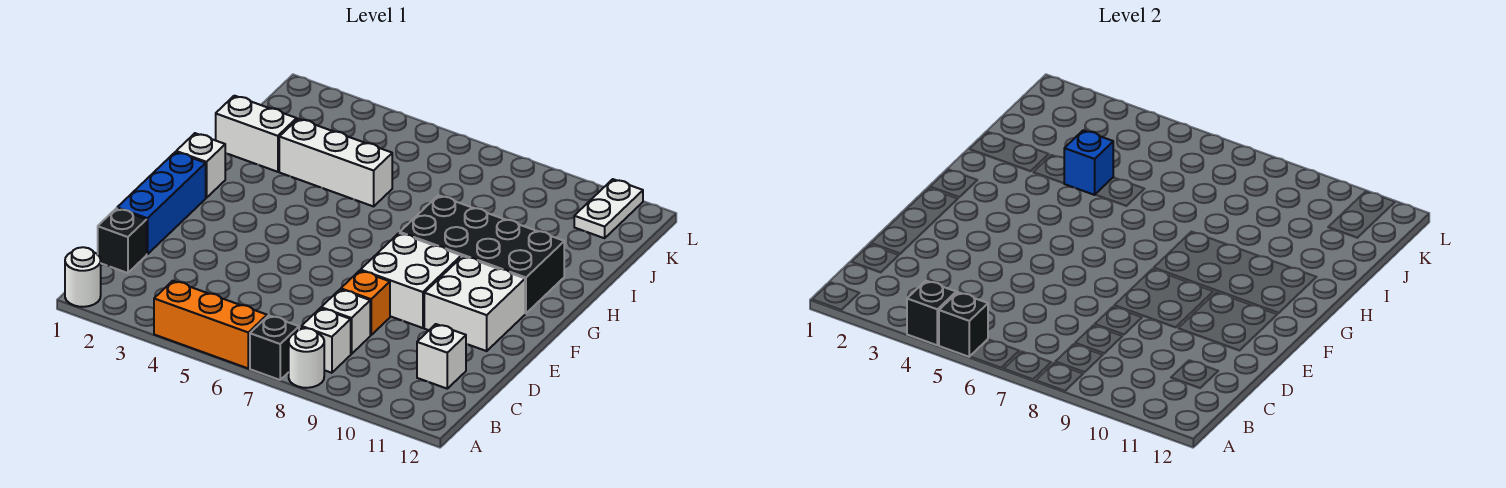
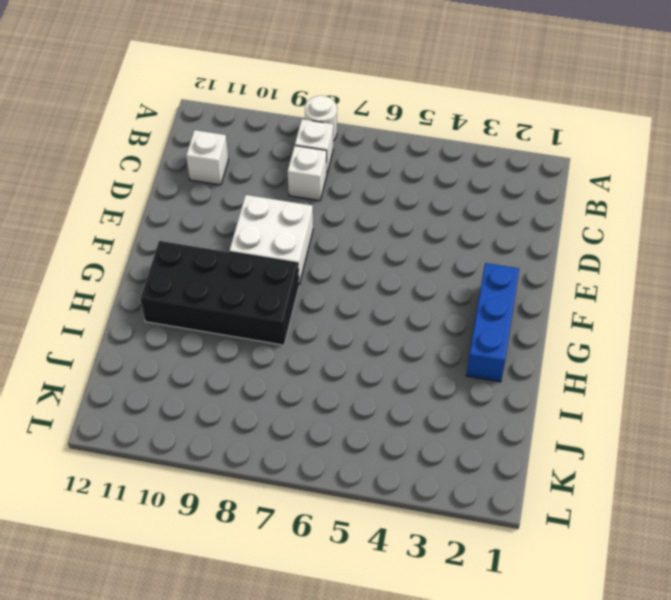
blue 1x3 brick [466,263,519,382] -> blue 1x3 brick moved to [117,152,206,254]
none -> white 1x1 round brick [65,247,101,307]
none -> orange 1x3 brick [154,281,267,368]
none -> black 1x1 brick [250,315,299,380]

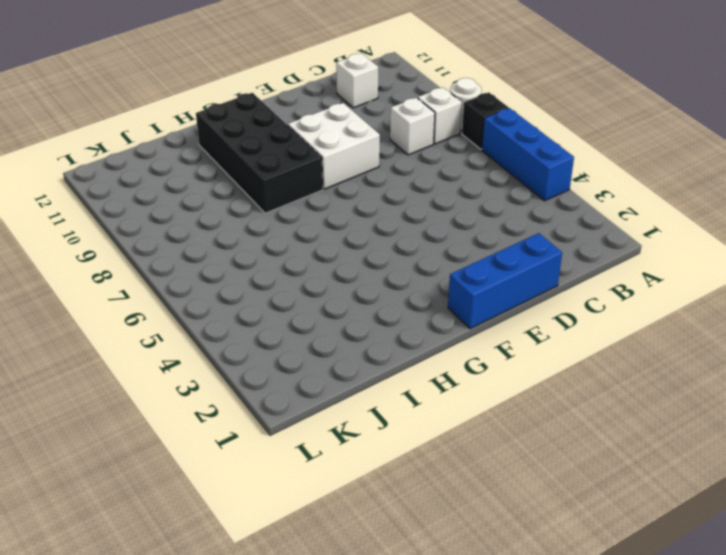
blue 1x3 brick [482,108,574,201] -> orange 1x3 brick [154,281,267,368]
none -> white 1x1 round brick [65,247,101,307]
none -> black 1x1 brick [98,208,147,273]
none -> orange 1x1 brick [341,271,390,335]

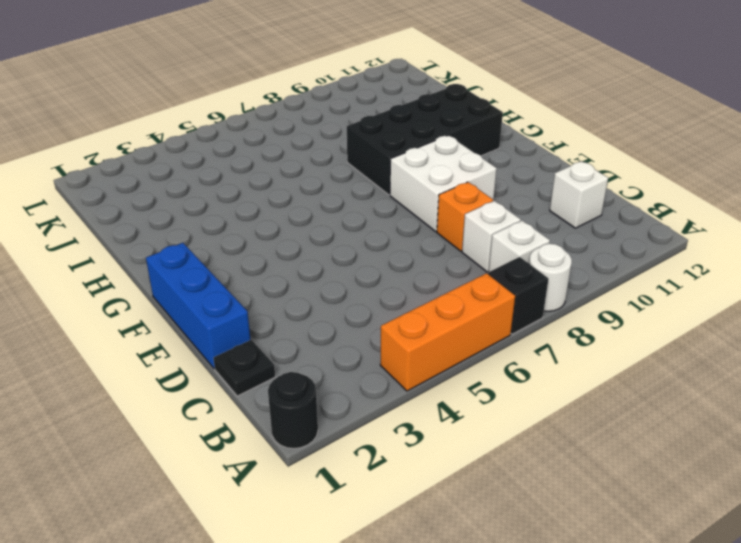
black 1x1 round brick [268,372,318,449] -> white 1x1 round brick [65,247,101,307]
black 1x1 plate [213,340,275,396] -> black 1x1 brick [98,208,147,273]
none -> white 2x2 brick [424,256,525,351]
none -> white 1x1 brick [176,133,225,198]
none -> white 1x2 brick [216,96,297,172]

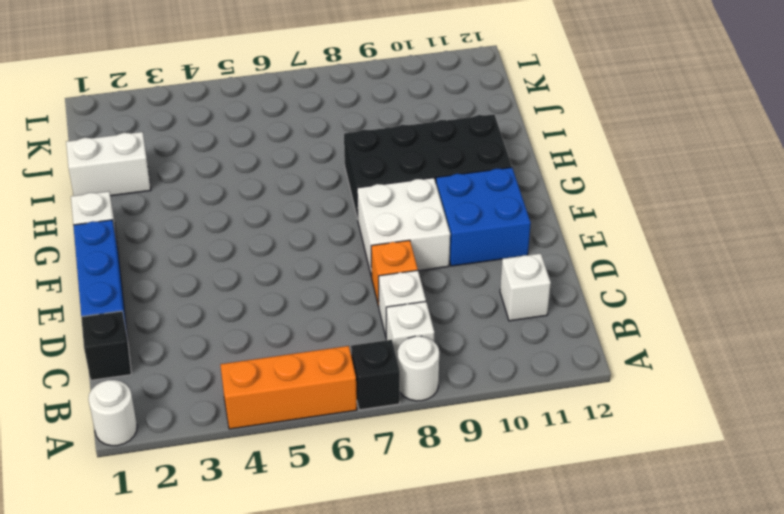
blue 2x2 brick [436,167,531,266] -> white 2x2 brick [424,256,525,351]
none -> white 1x3 brick [279,119,392,206]
none -> white 1x2 plate [574,179,643,238]
none -> black 1x1 brick [907,281,956,345]

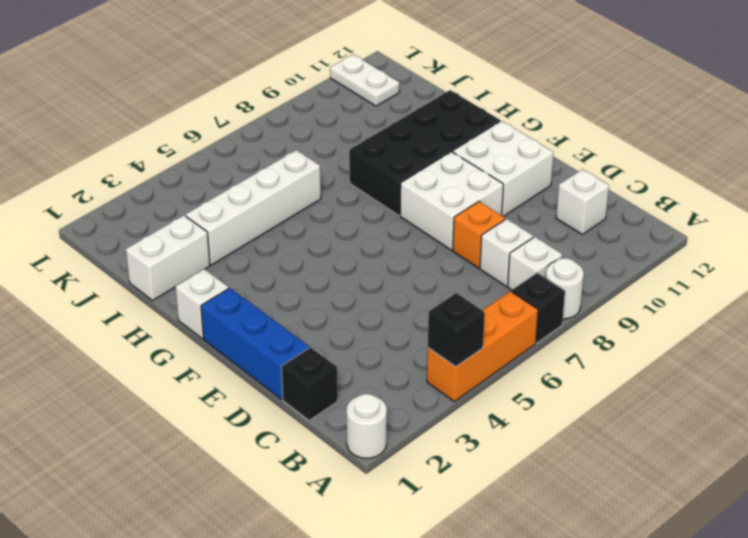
white 1x4 brick [185,150,321,265] -> white 1x3 brick [279,119,392,206]
none -> black 1x1 brick [939,292,988,357]
none -> blue 1x1 brick [1064,130,1113,195]

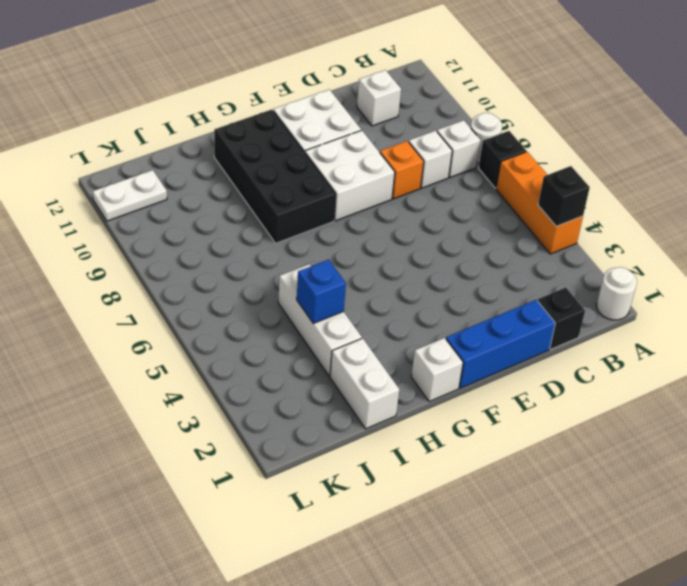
none -> black 1x1 brick [939,292,988,357]

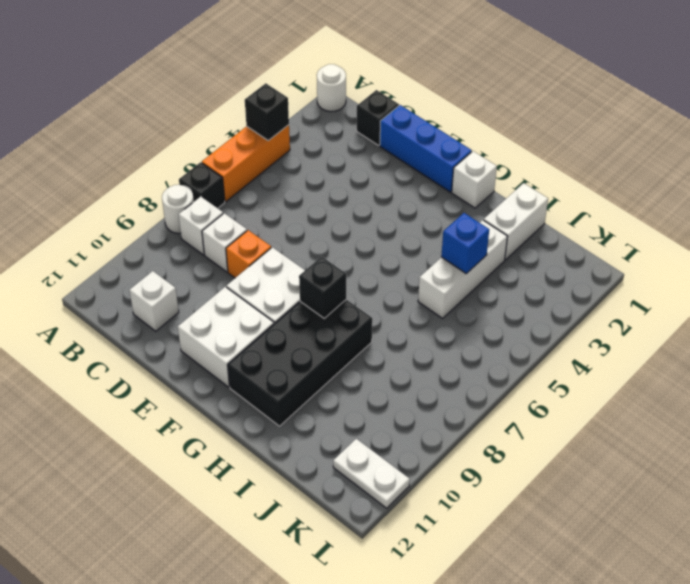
black 1x1 brick [299,256,346,318] -> black 1x1 brick moved to [939,292,988,357]

